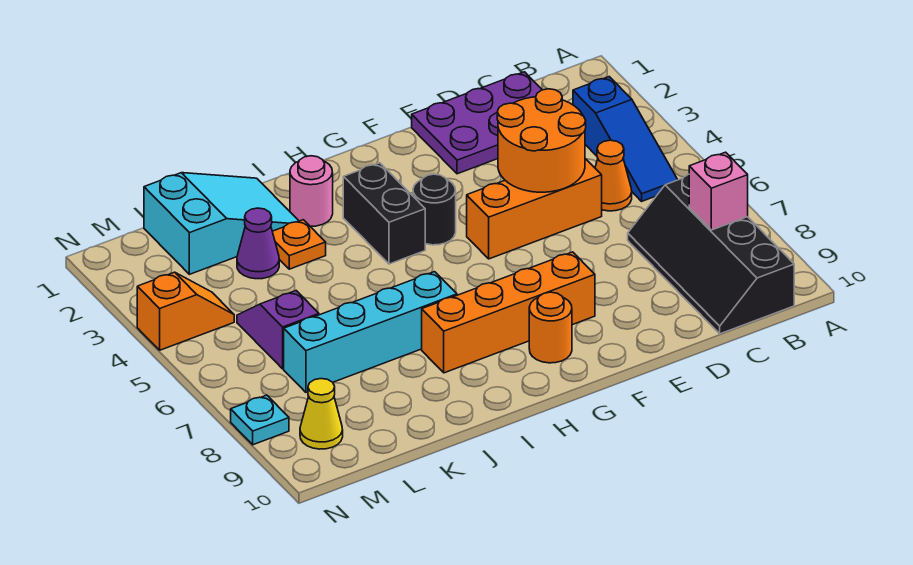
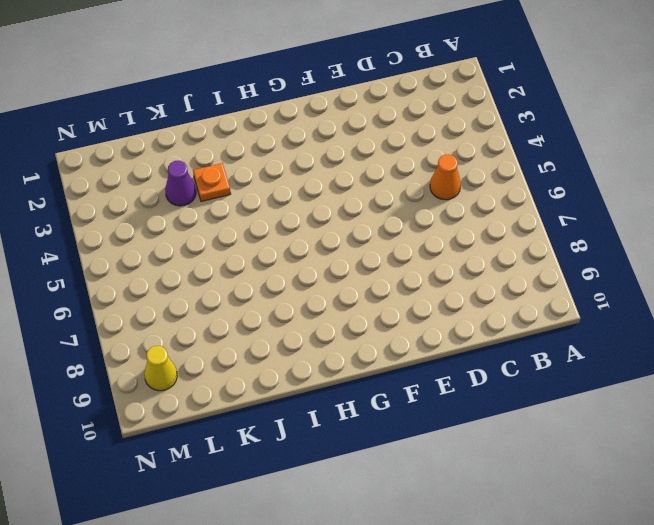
none -> blue 1x3 slope [573,77,678,201]
none -> black 2x4 slope [628,174,794,334]
none -> purple 2x3 plate [412,72,542,174]

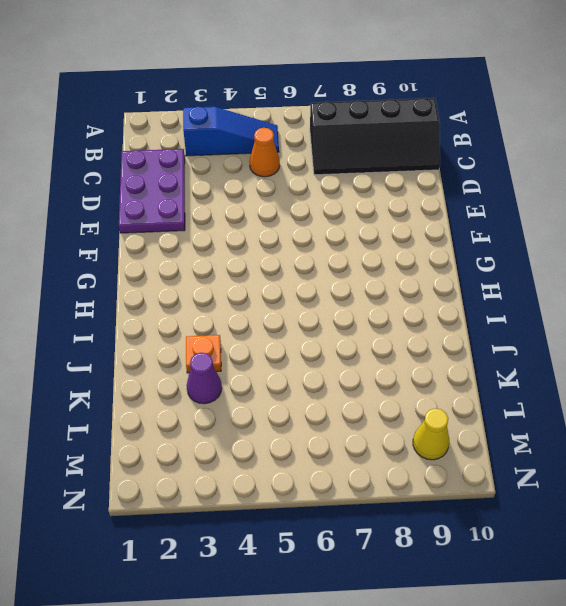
none -> orange 1x3 brick [467,159,602,259]
none -> orange 1x4 brick [422,252,595,373]
none -> black 1x1 round brick [413,174,456,245]

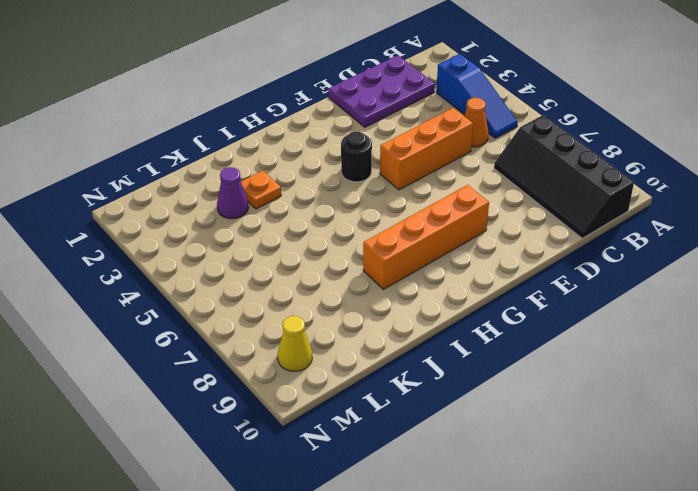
none -> orange 1x1 round brick [529,292,572,363]
none -> black 1x2 brick [343,163,425,264]
none -> pink 1x1 round brick [290,156,333,226]

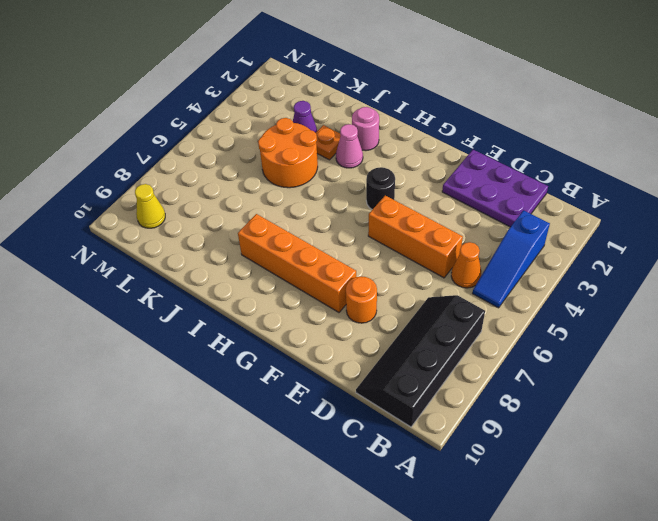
orange 1x1 round brick [346,276,377,323] -> orange 1x1 round brick moved to [529,292,572,363]
pink 1x1 cone [336,124,363,168] -> none
orange 2x2 round brick [258,118,318,188] -> orange 2x2 round brick moved to [497,89,586,192]
none -> black 1x2 brick [343,163,425,264]
none -> cyan 1x4 brick [284,272,457,392]
none -> cyan 2x3 slope [144,173,298,274]

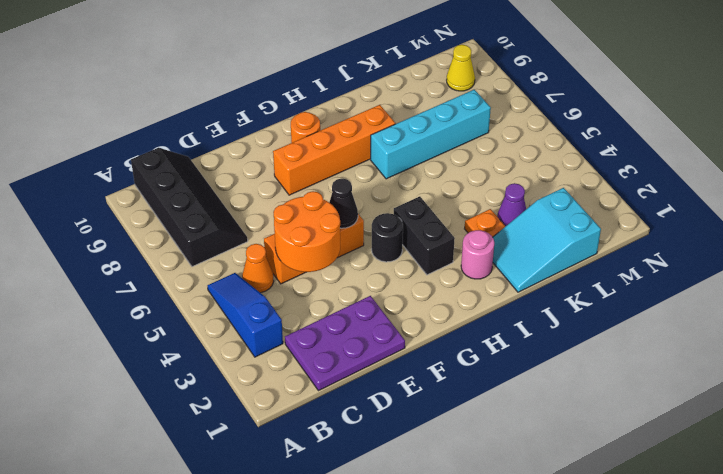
black 1x1 cone [329,179,358,228] -> none
none -> purple 1x2 slope [237,291,319,369]
none -> orange 1x2 slope [137,272,234,350]
none -> cyan 1x1 plate [231,395,289,445]

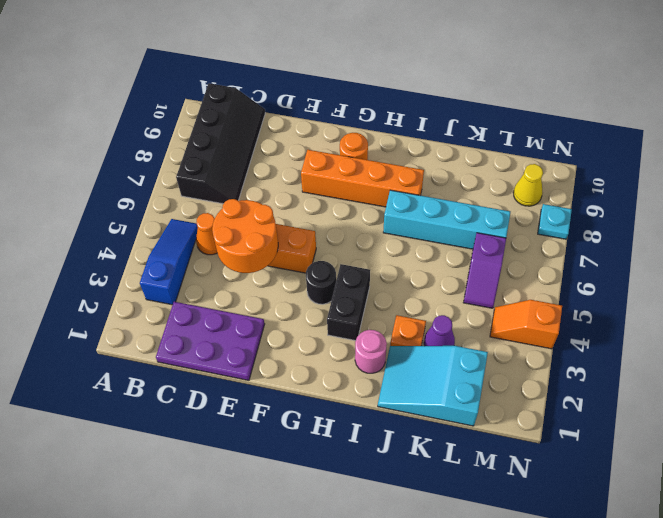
none -> pink 1x1 brick [689,152,748,230]

